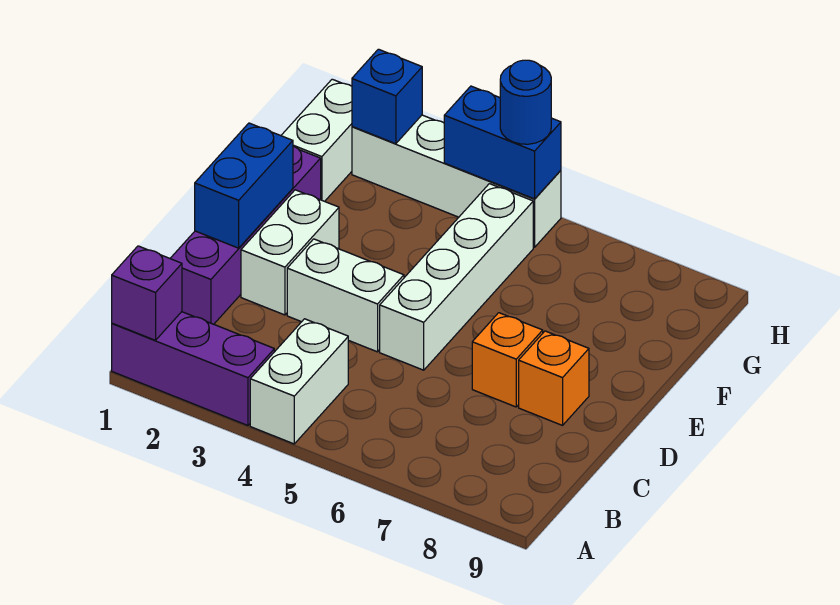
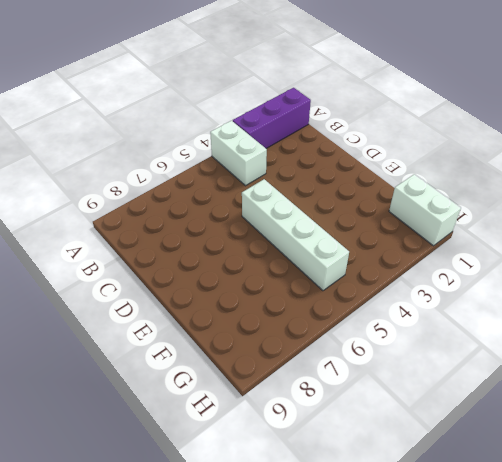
none -> purple 1x4 brick [170,146,321,324]
none -> white 1x2 brick [241,190,339,315]
none -> white 1x2 brick [287,239,404,352]

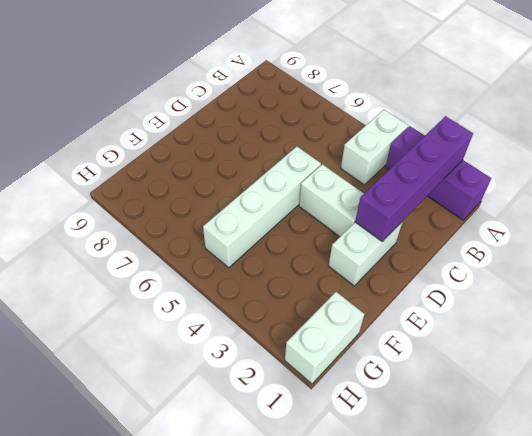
purple 1x4 brick [355,116,473,242] -> purple 1x4 brick moved to [170,146,321,324]
none -> orange 1x1 brick [472,313,543,407]
none -> orange 1x1 brick [519,331,589,425]
none -> white 1x4 brick [352,115,561,247]

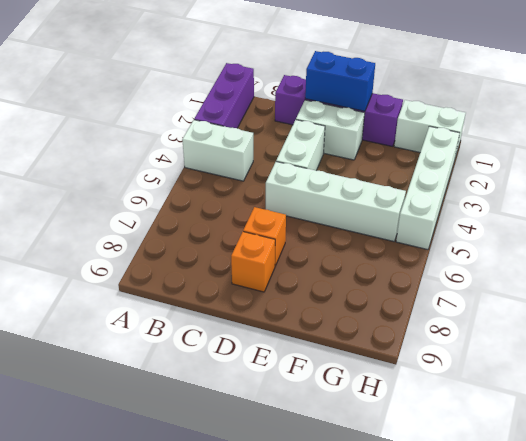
none -> purple 1x1 brick [112,246,182,340]
none -> blue 1x1 brick [352,49,422,144]
none -> blue 1x2 brick [444,86,561,199]

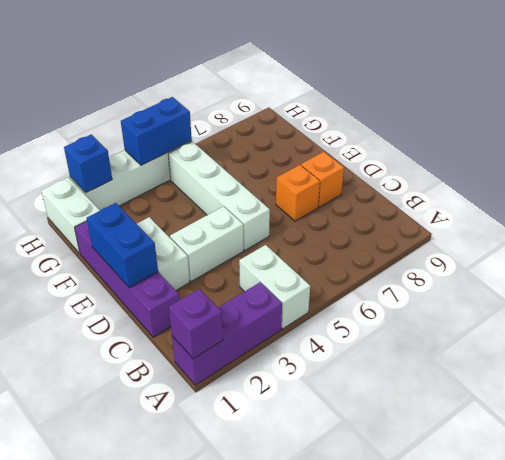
none -> blue 1x1 round brick [500,60,551,144]

